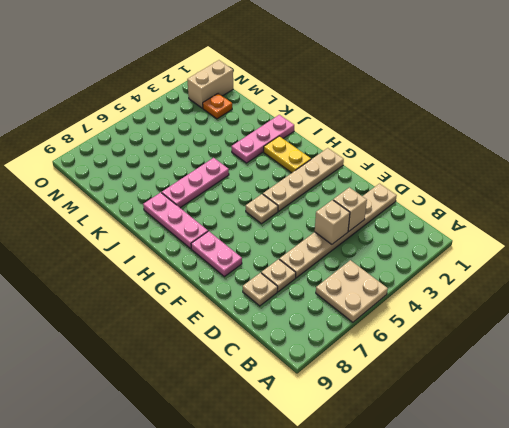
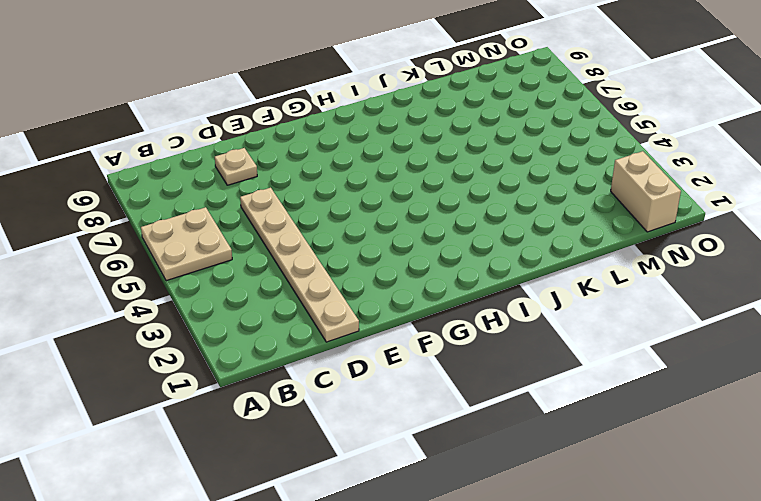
none -> tan 1x1 plate [261,259,296,292]
none -> pink 1x2 plate [191,231,242,277]
none -> tan 1x4 plate [263,148,344,211]

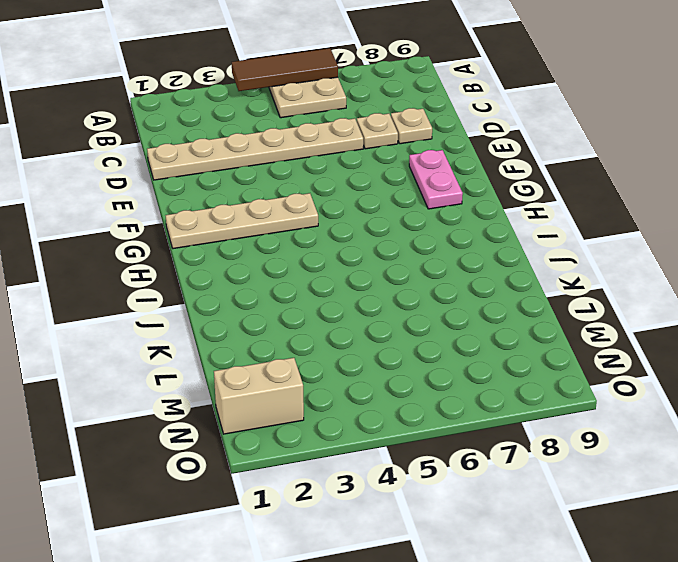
brown 1x3 tile [232,48,338,91] -> none
none -> tan 1x1 plate [246,194,278,224]
none -> yellow 1x2 plate [264,136,311,173]
none -> pink 1x3 plate [143,192,208,249]

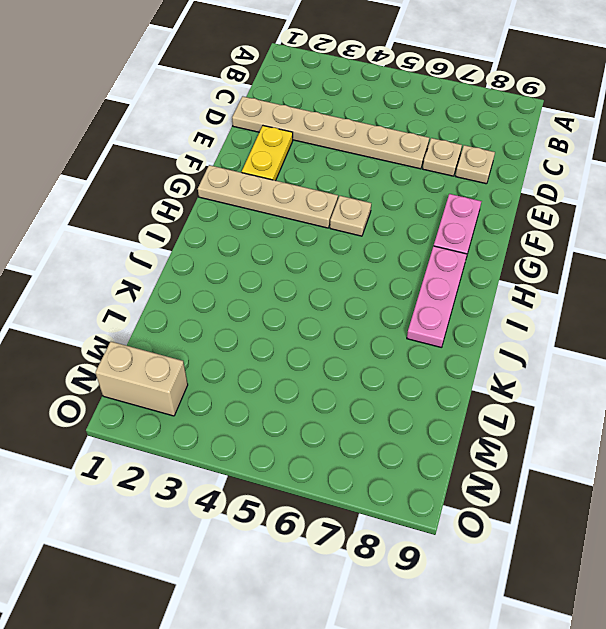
yellow 1x2 plate [242,126,293,181] -> yellow 1x2 plate moved to [264,136,311,173]
none -> tan 2x2 plate [316,260,388,322]
none -> pink 1x3 plate [231,115,294,163]
none -> pink 1x3 plate [162,158,229,208]

